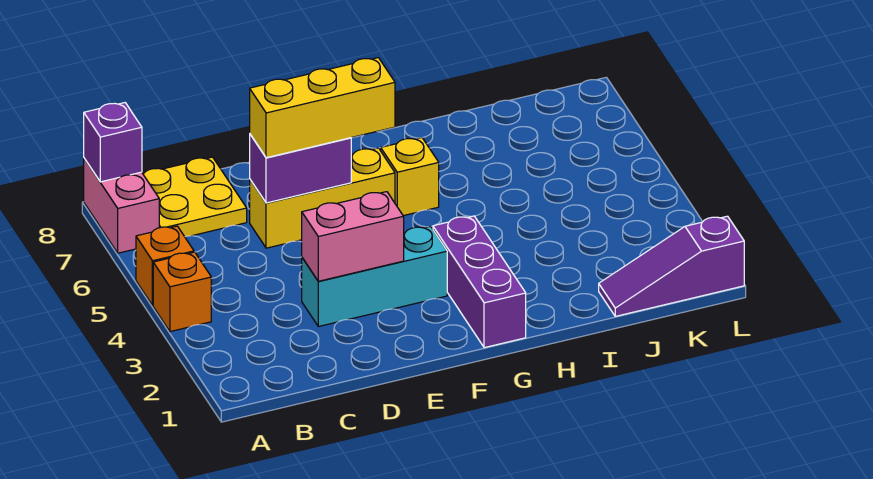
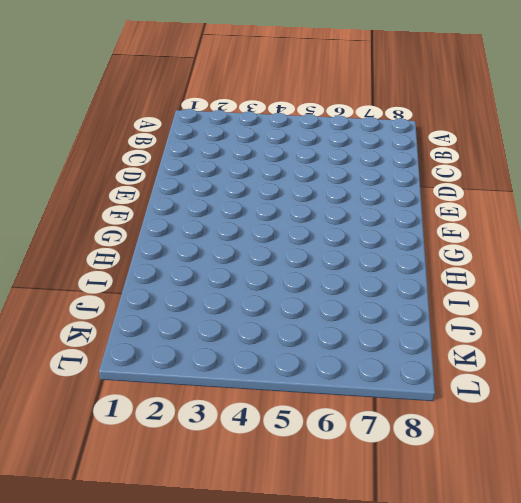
none -> orange 1x1 brick [153,252,211,332]
none -> orange 1x1 brick [136,226,194,305]
none -> pink 1x2 brick [84,158,159,253]

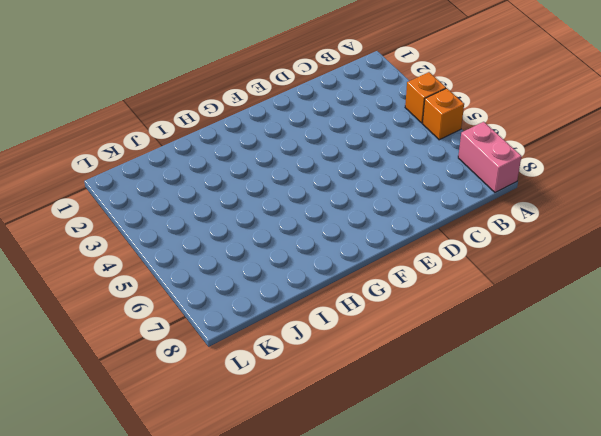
none -> yellow 2x2 plate [143,157,247,237]
none -> cyan 1x3 brick [302,226,447,327]
none -> yellow 1x3 brick [250,148,395,248]

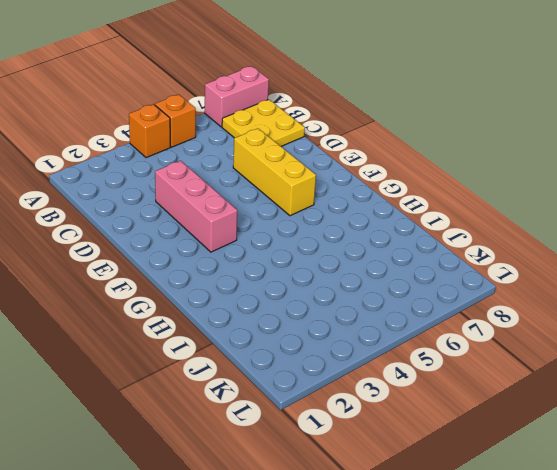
pink 1x3 brick [155,161,237,252] -> cyan 1x3 brick [302,226,447,327]
none -> purple 1x3 brick [433,216,526,348]
none -> yellow 1x1 brick [381,138,439,216]
none -> purple 1x3 slope [599,216,744,316]

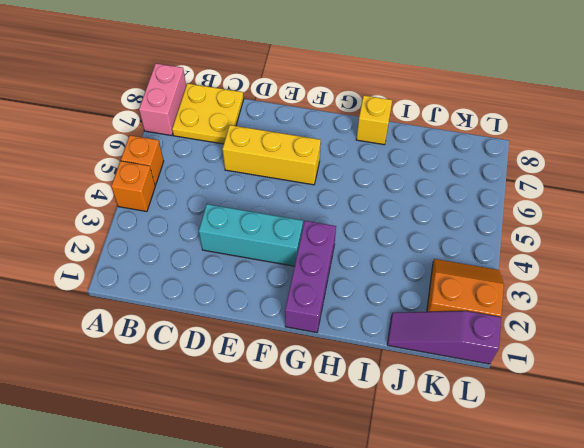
yellow 1x1 brick [356,95,392,145] -> yellow 1x1 brick moved to [381,138,439,216]
orange 2x2 slope [427,259,504,317] -> none
none -> purple 1x1 brick [84,103,142,182]
none -> pink 1x2 brick [302,192,404,281]
none -> purple 1x2 brick [250,134,351,203]

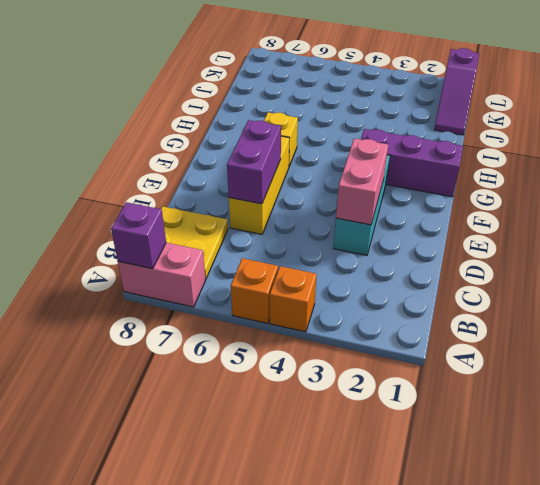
none -> yellow 1x3 brick [250,58,395,158]

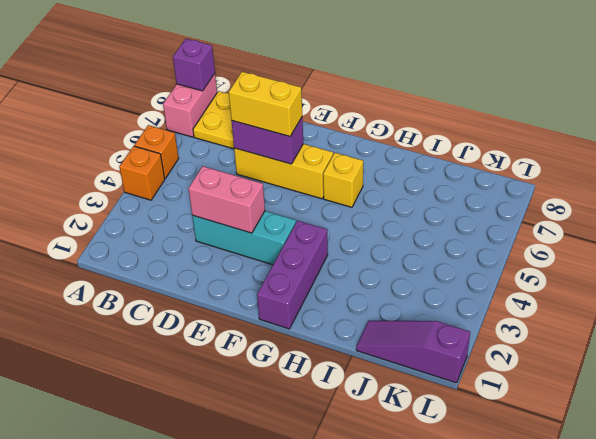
yellow 1x2 brick [229,72,302,136] -> yellow 1x3 brick [250,58,395,158]

